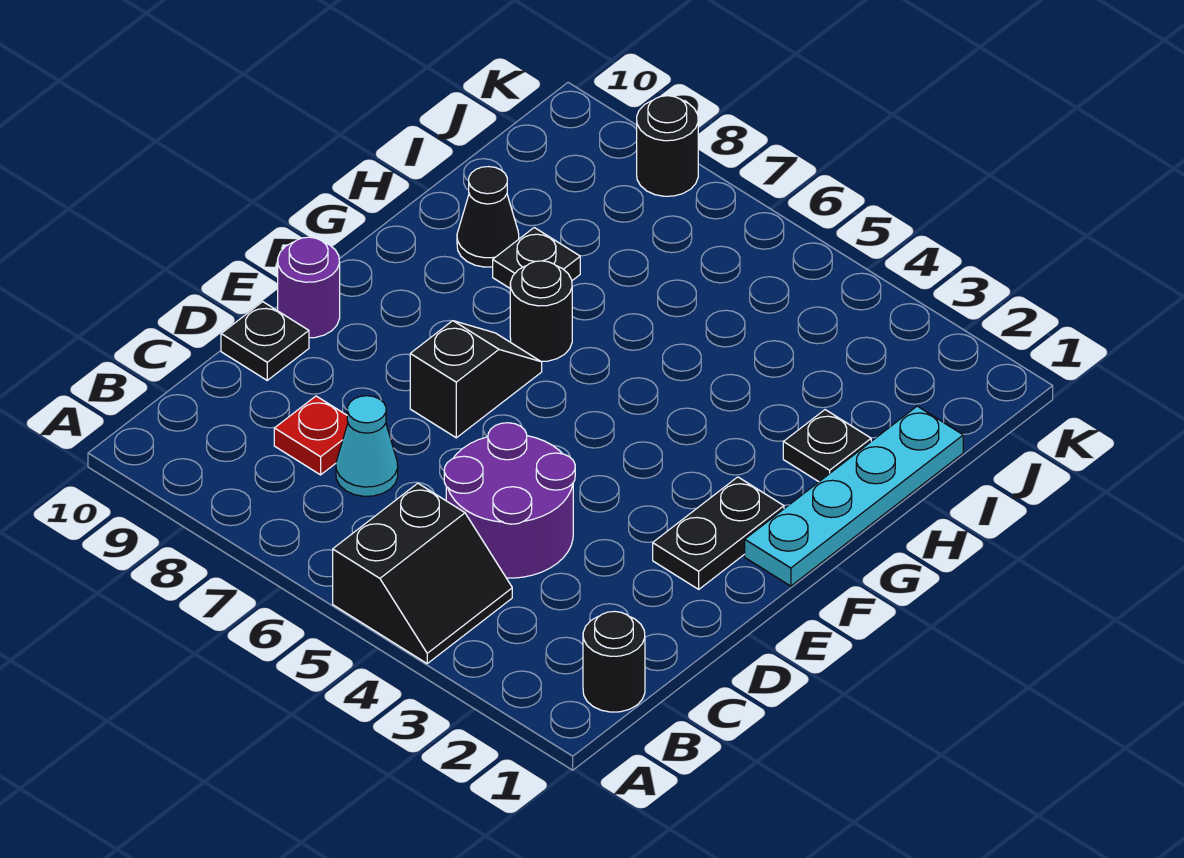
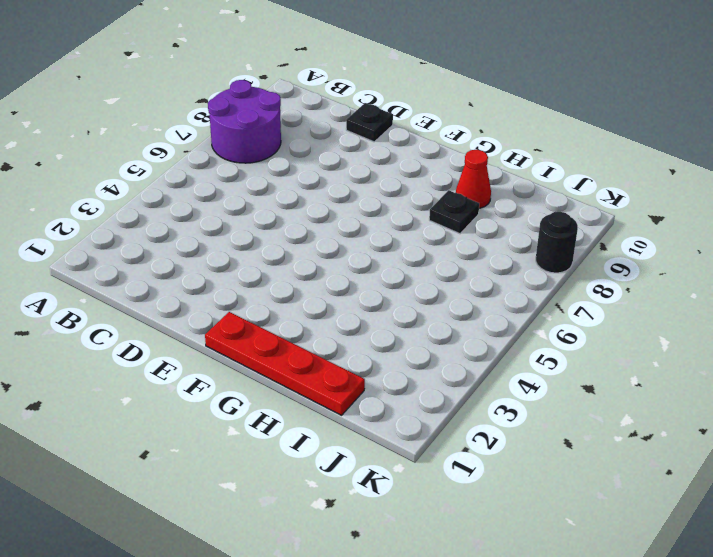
purple 2x2 round brick [208,80,281,163] -> purple 2x2 round brick moved to [444,423,575,578]
red 1x4 plate [205,312,365,415] -> cyan 1x4 plate [745,406,963,586]
red 1x1 cone [456,150,491,208] -> black 1x1 cone [457,167,519,267]
none -> black 2x2 slope [333,483,512,663]
none -> black 1x1 round brick [583,611,645,712]
none -> cyan 1x1 cone [336,396,398,496]

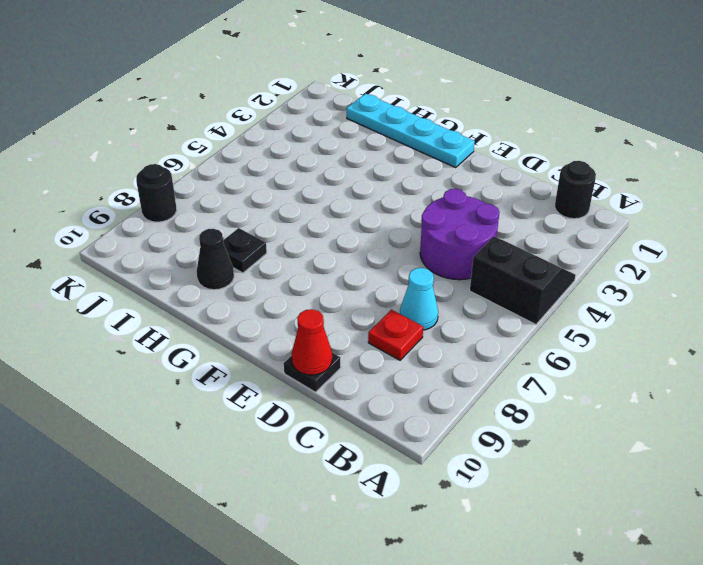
red 1x1 cone [292,309,332,375] -> none
none -> black 1x2 plate [653,477,784,589]
none -> black 1x2 slope [410,321,542,438]
none -> purple 1x1 round brick [278,237,340,338]

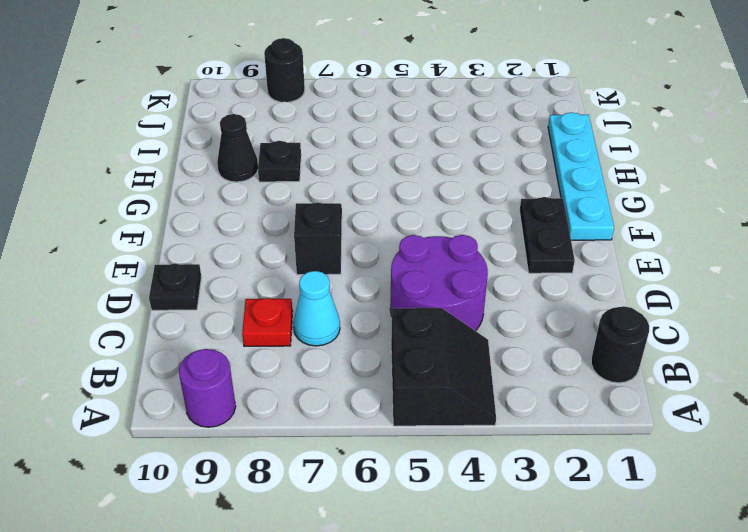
purple 1x1 round brick [179,349,236,427] -> purple 1x1 round brick moved to [278,237,340,338]
none -> black 1x1 round brick [510,261,572,361]
none -> black 1x1 plate [783,410,871,482]

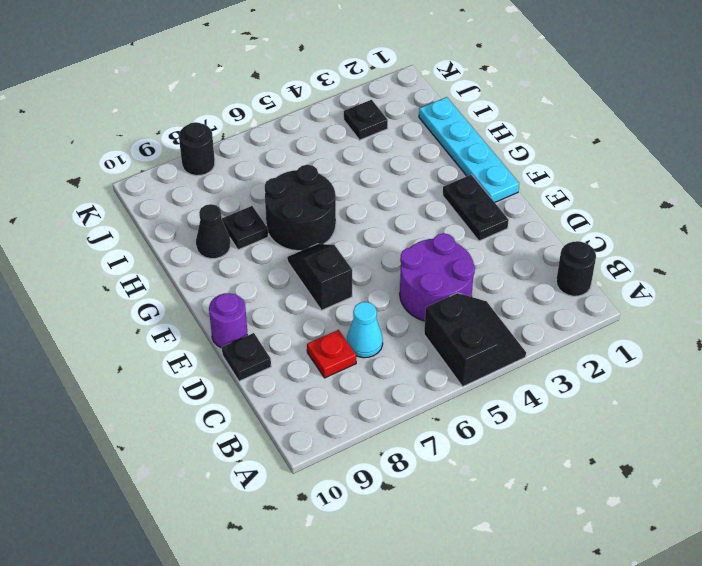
black 2x2 round brick [265,165,336,251] -> black 1x1 round brick [510,261,572,361]
black 1x1 plate [344,100,388,140] -> black 1x1 plate moved to [783,410,871,482]

